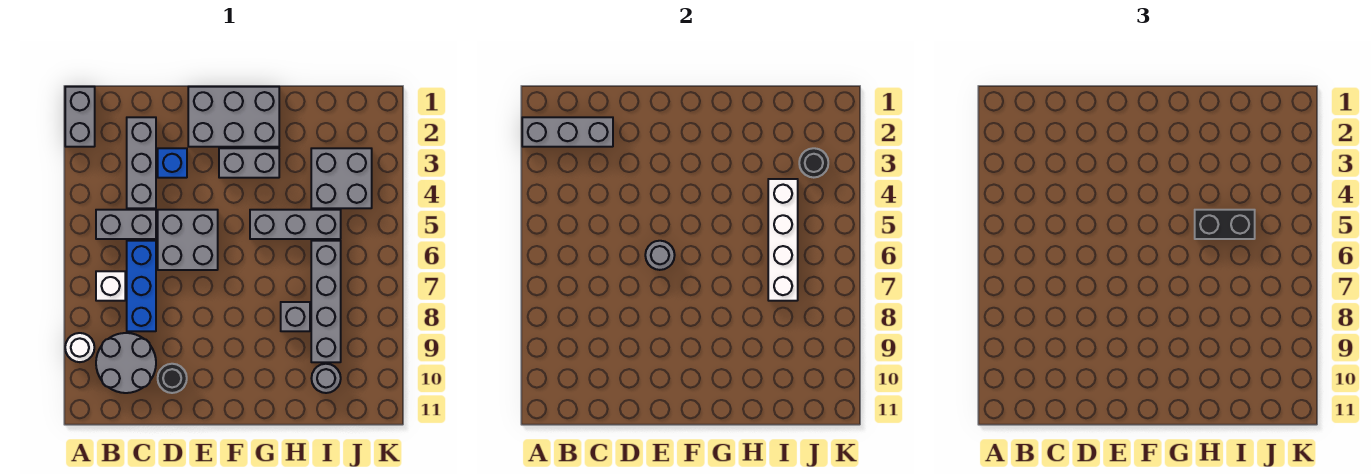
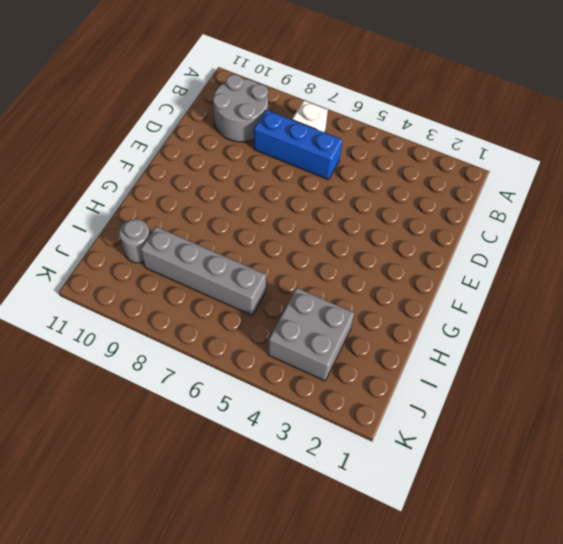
none -> grey 1x2 brick [65,87,95,147]
none -> white 1x1 round brick [65,333,94,362]
none -> grey 1x2 brick [96,210,156,239]

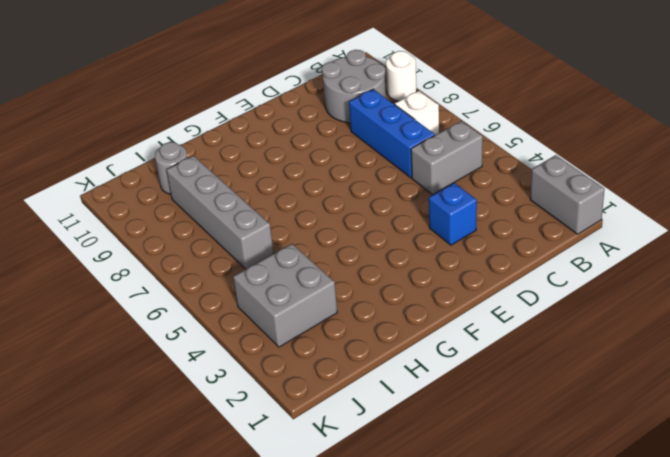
none -> grey 1x3 brick [127,117,156,208]
none -> grey 2x2 brick [158,210,218,270]
none -> black 1x1 round brick [158,364,187,393]

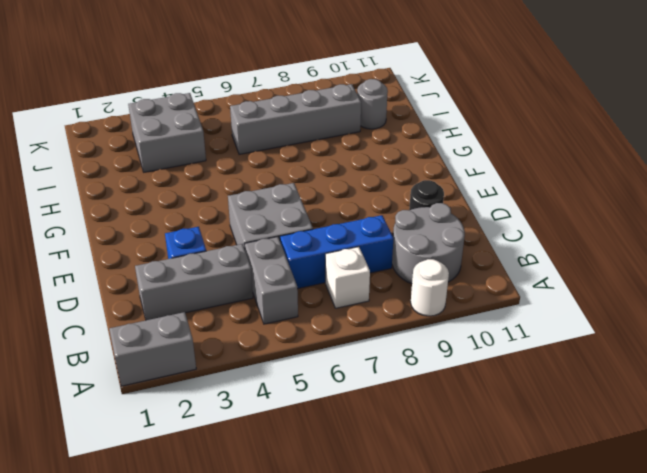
none -> grey 2x3 brick [188,87,279,147]
none -> grey 1x2 brick [219,148,279,178]
none -> grey 1x3 brick [250,210,341,239]

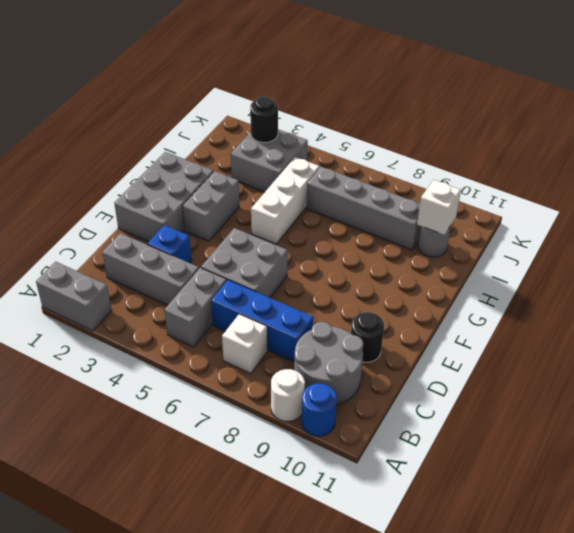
blue 1x1 round brick [302,383,337,436] -> none
white 1x3 brick [251,157,320,244] -> grey 1x3 brick [250,210,341,239]
white 1x1 brick [417,180,461,235] -> none
none -> grey 1x1 brick [281,302,310,331]
none -> grey 1x3 brick [522,117,613,147]
none -> grey 1x1 round brick [645,241,675,270]

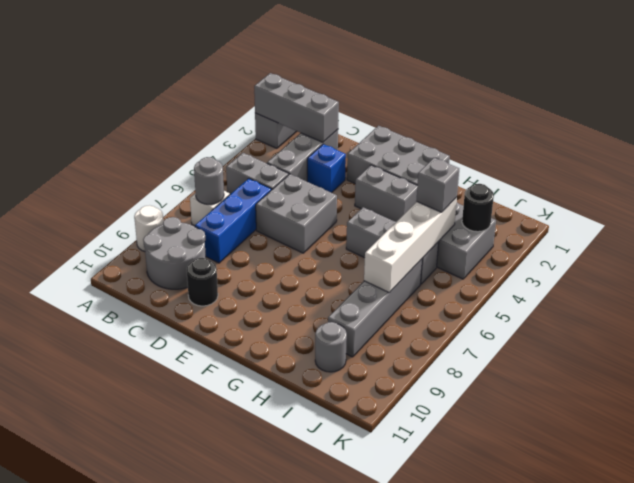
grey 1x1 round brick [194,157,224,204] -> grey 1x1 round brick moved to [645,241,675,270]
grey 1x1 brick [416,158,459,212] -> grey 1x1 brick moved to [281,302,310,331]
none -> black 1x2 brick [1195,210,1255,239]

